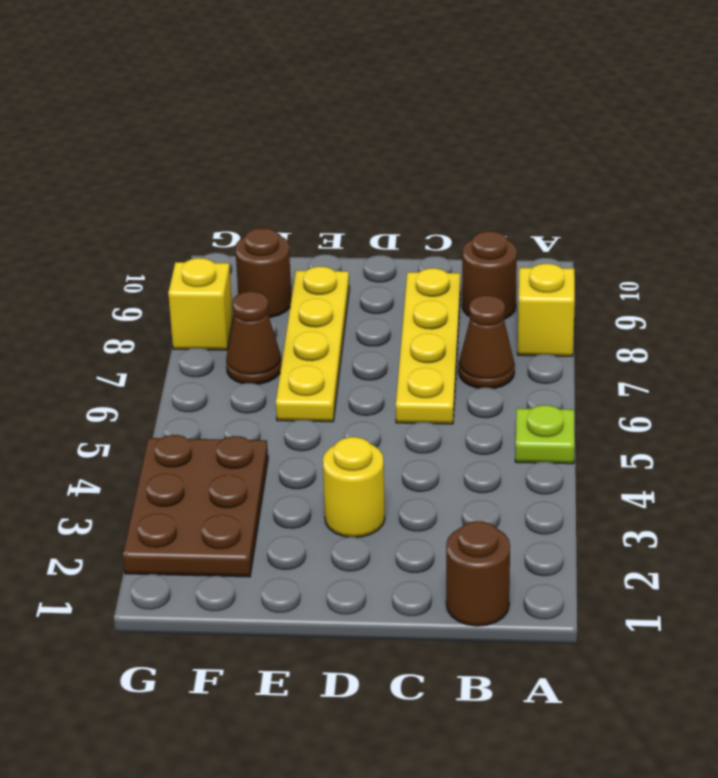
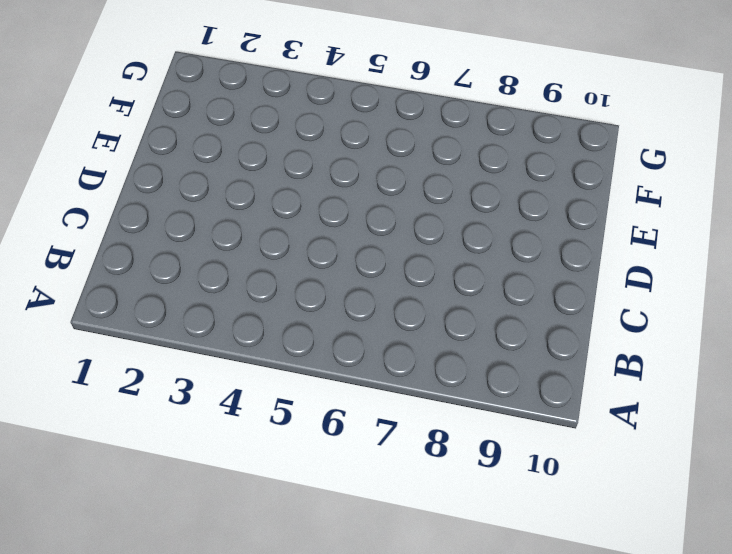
none -> lime 1x1 plate [515,405,575,464]
none -> yellow 1x1 brick [518,264,575,356]
none -> brown 1x1 round brick [446,521,510,626]

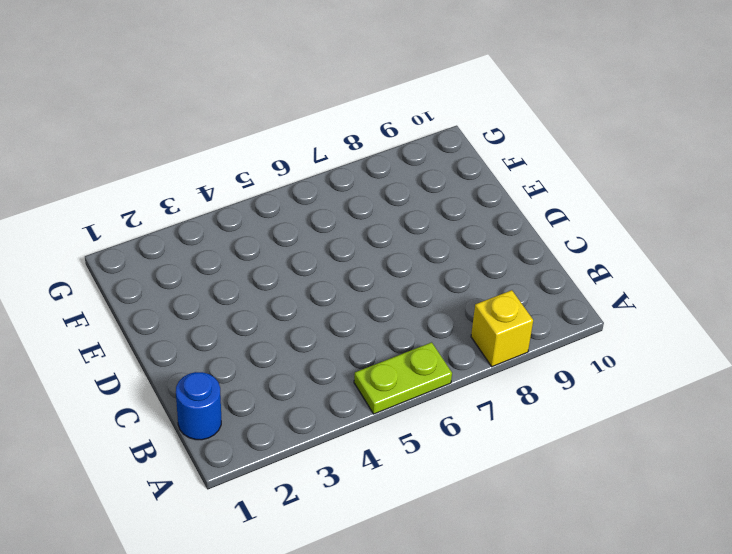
lime 1x2 plate [354,342,452,414] -> lime 1x1 plate [515,405,575,464]
blue 1x1 round brick [176,372,221,440] -> brown 1x1 round brick [446,521,510,626]
none -> brown 1x1 cone [459,295,515,389]
none -> brown 1x1 round brick [462,231,517,319]
none -> yellow 1x4 plate [396,268,460,424]

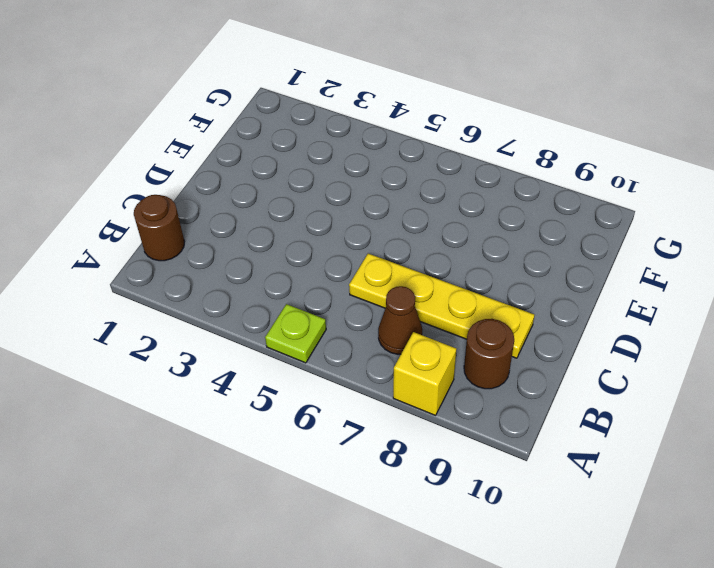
none -> yellow 1x1 round brick [323,437,385,537]
none -> yellow 1x4 plate [276,267,349,422]
none -> brown 2x3 plate [123,435,268,577]

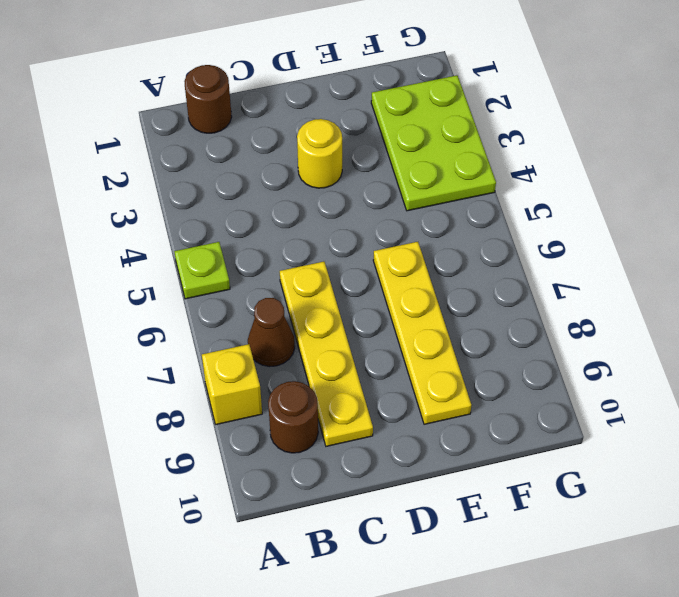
lime 2x3 plate [371,75,496,211] -> brown 2x3 plate [123,435,268,577]
none -> brown 1x1 cone [226,291,282,384]
none -> brown 1x1 round brick [235,228,291,317]
none -> yellow 1x1 brick [168,258,233,350]

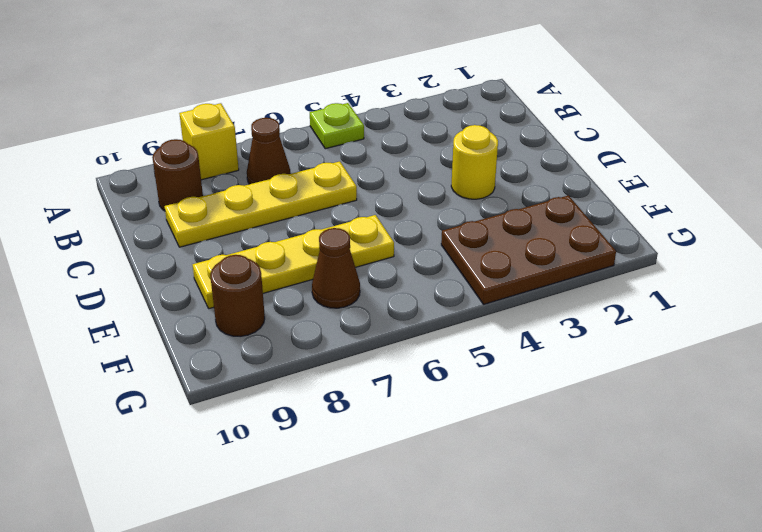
none -> brown 1x1 round brick [446,521,510,626]
none -> yellow 1x1 brick [168,258,233,350]

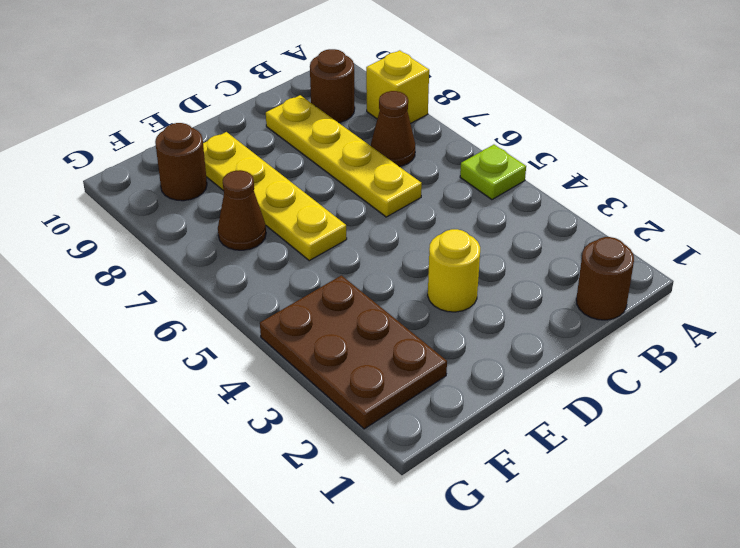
none -> yellow 1x1 brick [168,258,233,350]

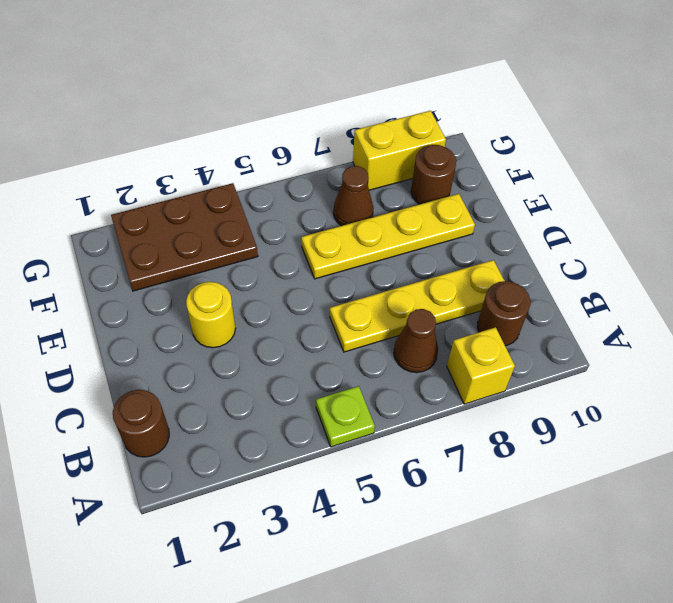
yellow 1x2 brick [353,111,446,190] -> yellow 1x1 brick [168,258,233,350]

